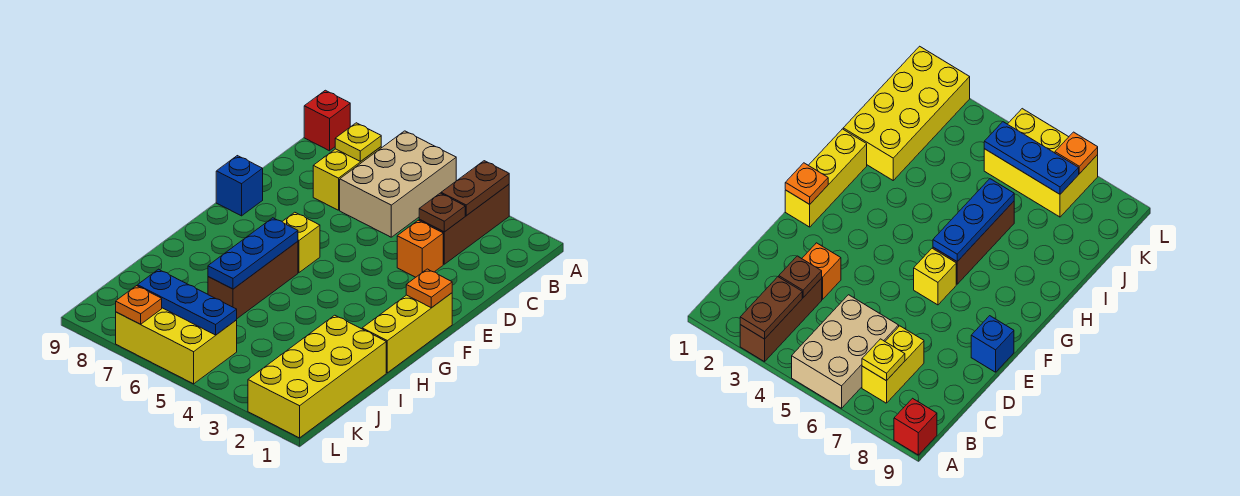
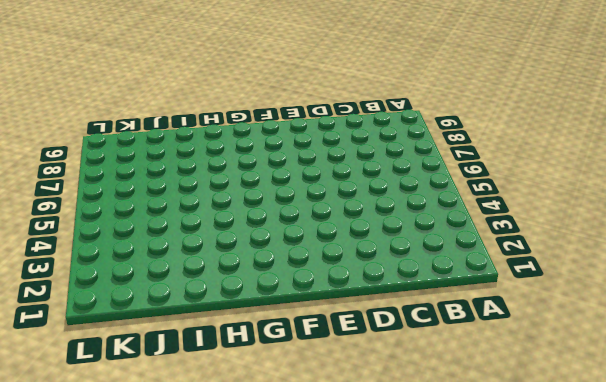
none -> brown 1x3 brick [419,185,509,264]
none -> tan 2x3 brick [340,131,456,237]
none -> red 1x1 brick [304,90,350,151]

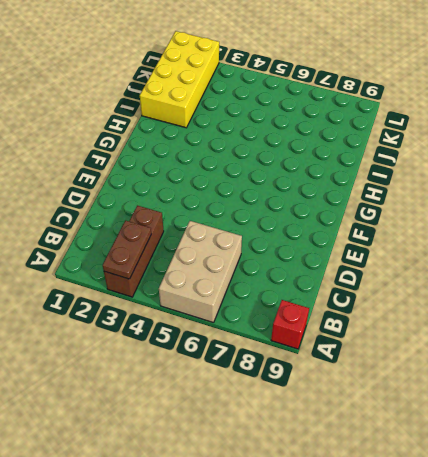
none -> yellow 1x2 brick [313,147,381,210]
none -> orange 1x1 brick [397,220,443,277]
none -> blue 1x1 brick [216,156,263,216]

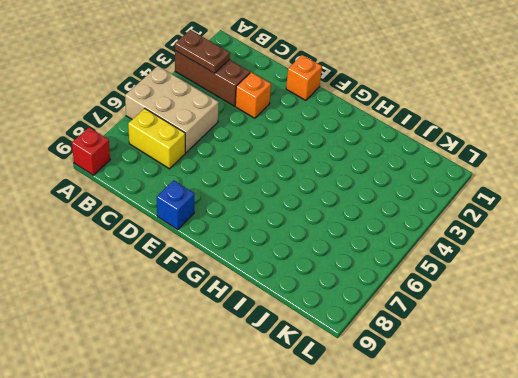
orange 1x1 brick [286,55,322,100] -> none
none -> yellow 1x3 brick [362,293,452,373]
none -> yellow 1x1 brick [282,212,320,273]
none -> brown 1x3 brick [208,242,298,318]

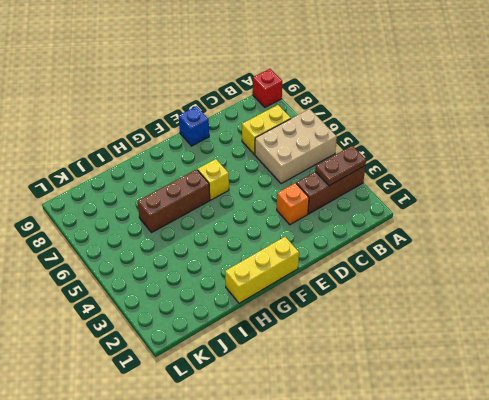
none -> yellow 2x4 brick [248,315,386,438]
none -> yellow 2x3 brick [116,308,237,384]
none -> yellow 1x1 plate [335,123,381,161]

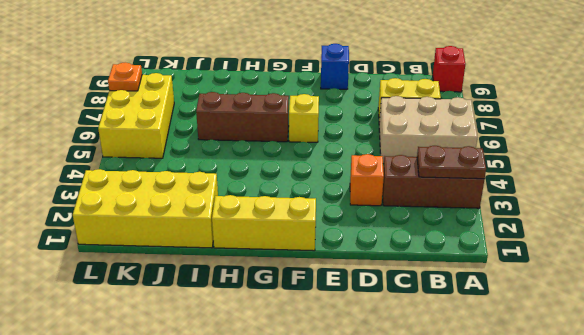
none -> yellow 1x1 plate [335,123,381,161]
none -> brown 1x1 plate [419,193,465,232]
none -> orange 1x1 plate [406,269,452,308]

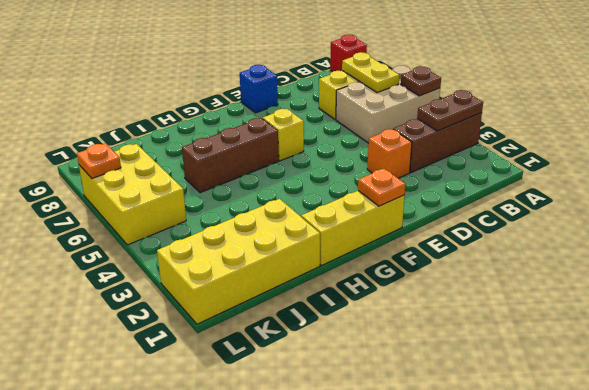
brown 1x1 plate [401,66,441,96] -> brown 1x1 plate moved to [419,193,465,232]
yellow 1x2 plate [342,52,399,93] -> yellow 1x1 plate [335,123,381,161]
none -> blue 1x3 plate [208,218,298,289]
none -> blue 1x3 plate [138,269,237,335]

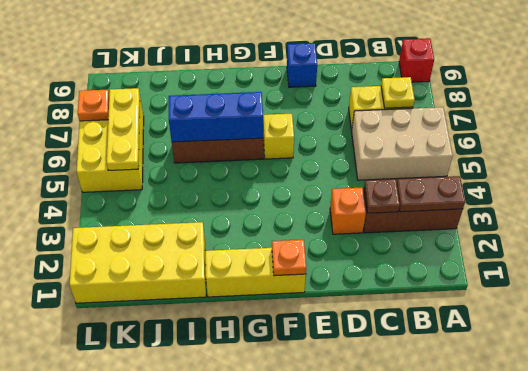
blue 1x3 brick [169,92,263,142] -> blue 1x3 plate [208,218,298,289]
yellow 1x3 plate [107,88,140,170] -> blue 1x3 plate [138,269,237,335]

